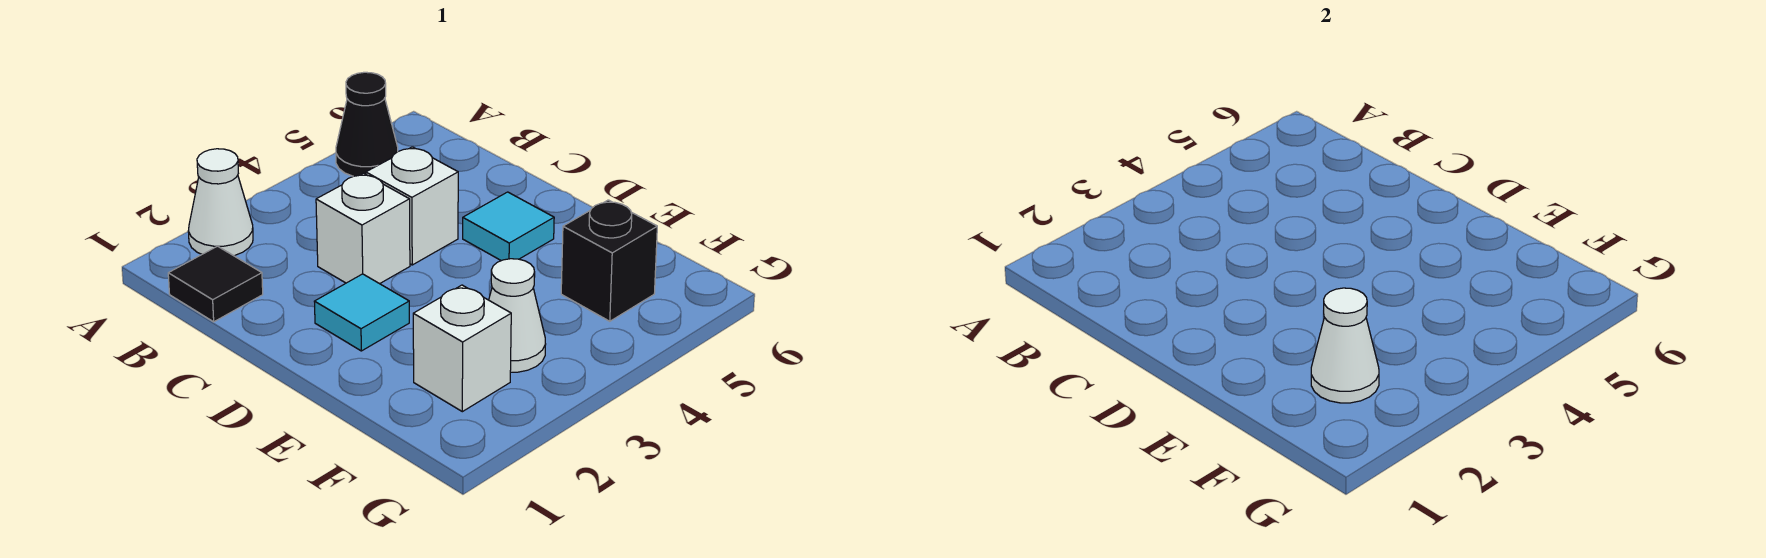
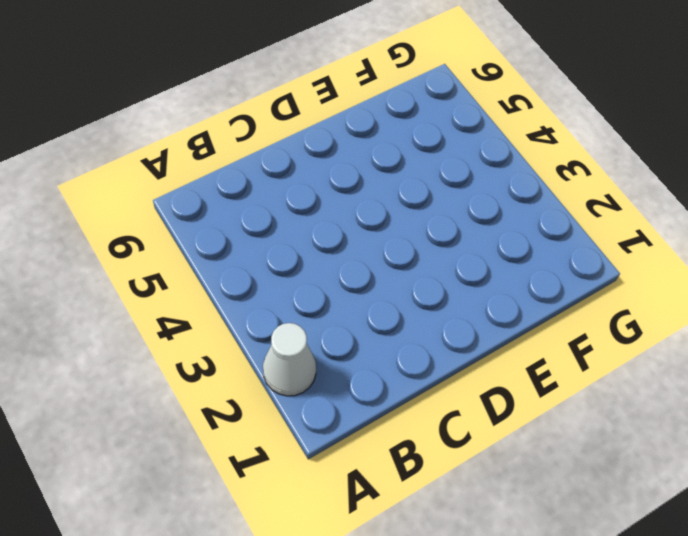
none -> black 1x1 cone [336,72,398,176]
none -> black 1x1 tile [168,246,263,322]

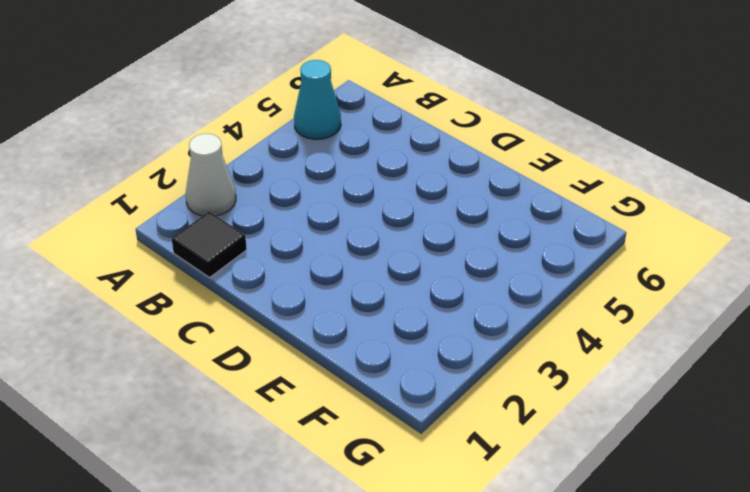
cyan 1x1 cone [294,60,341,139] -> black 1x1 cone [336,72,398,176]
none -> white 1x1 brick [316,173,410,284]
none -> white 1x1 brick [366,147,458,265]

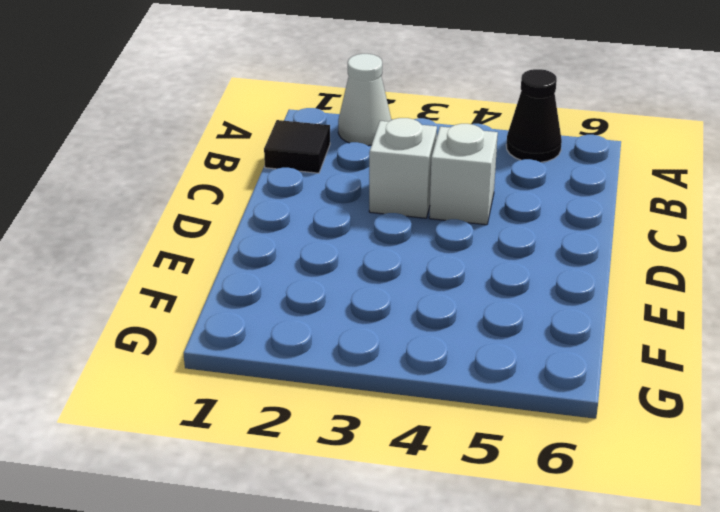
none -> cyan 1x1 tile [314,274,409,351]
none -> cyan 1x1 tile [463,192,554,261]

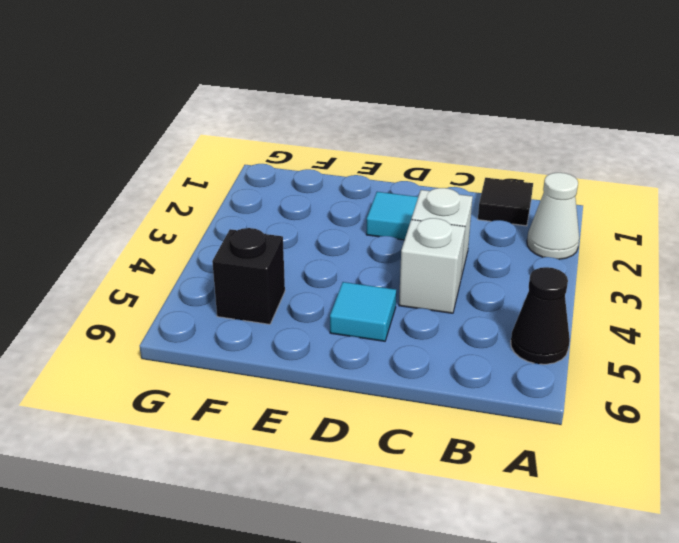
none -> white 1x1 brick [413,285,511,412]
none -> white 1x1 cone [489,259,546,372]

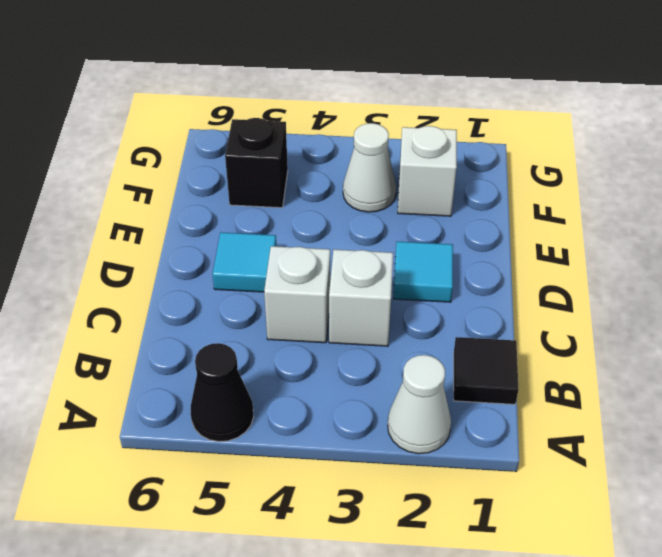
none -> white 1x1 cone [1311,288,1379,403]

